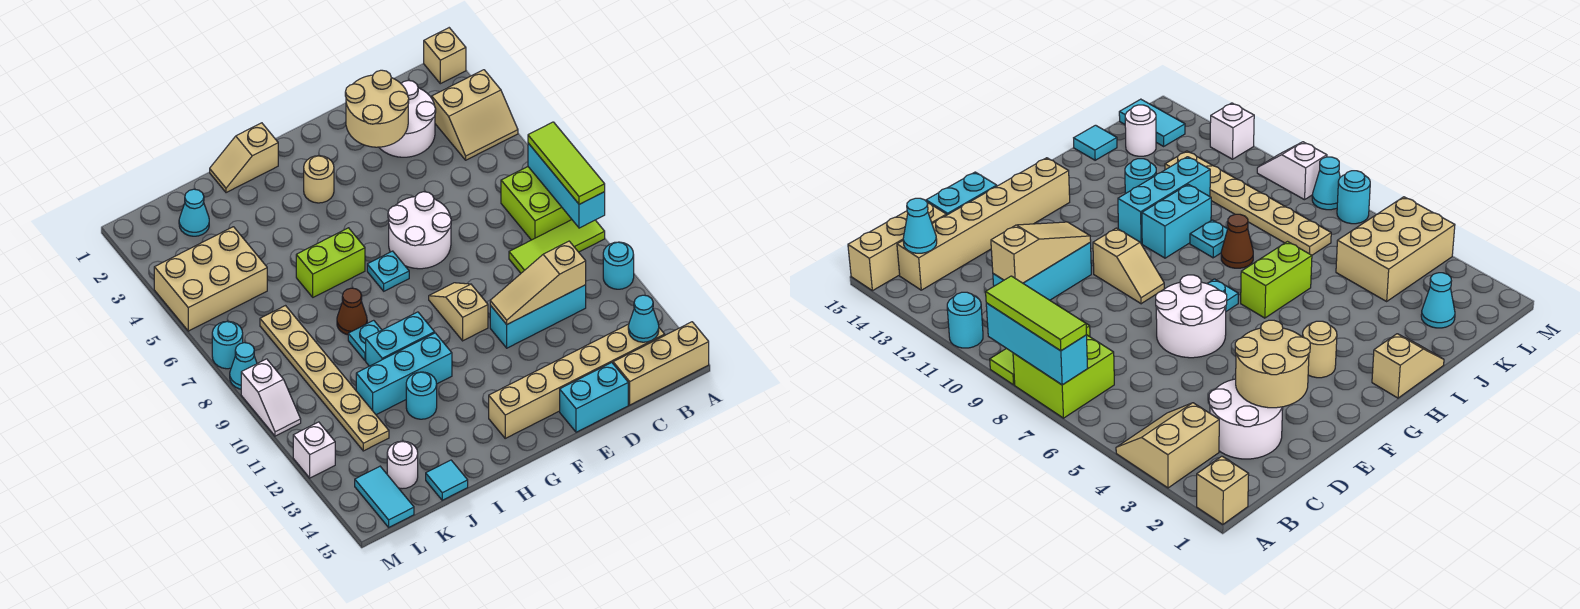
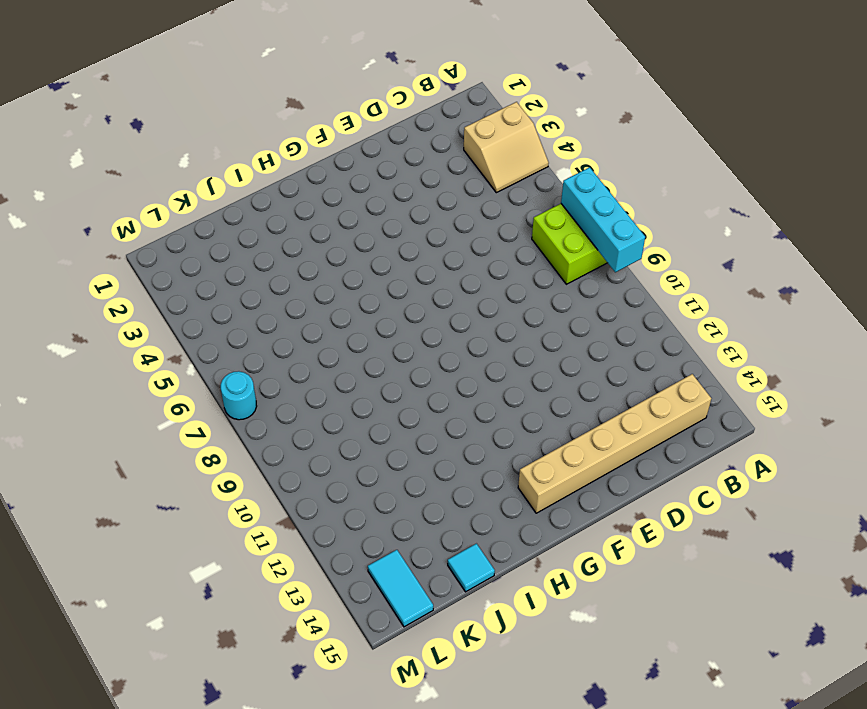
none -> tan 1x1 brick [424,28,466,84]
none -> lime 1x3 tile [509,220,605,273]
none -> cyan 1x1 round brick [603,242,634,289]
none -> tan 1x3 brick [613,322,709,405]

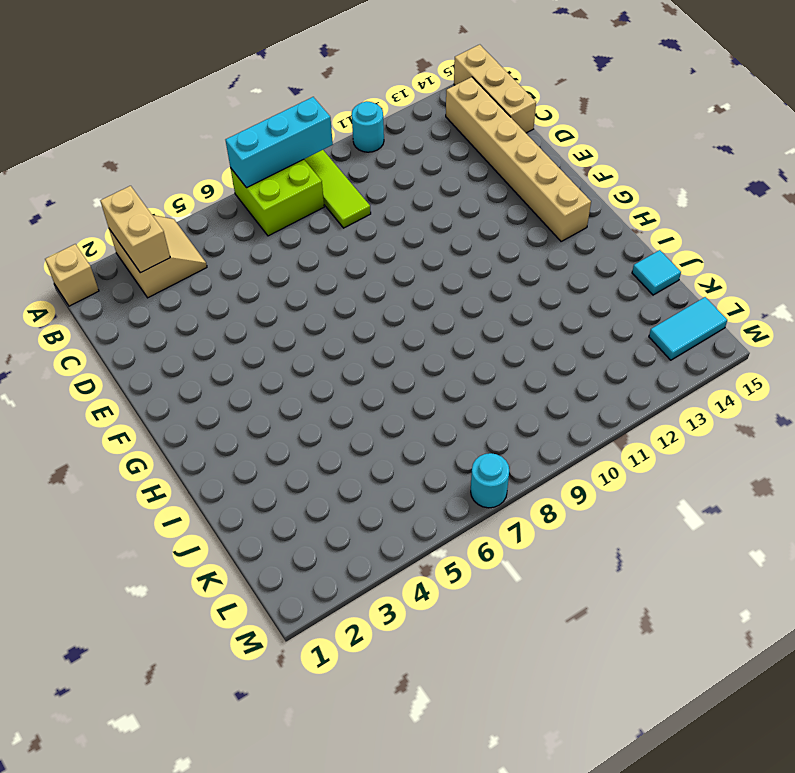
tan 1x2 brick [100,186,170,273] -> none
none -> white 2x2 round brick [379,80,436,157]
none -> cyan 1x3 brick [490,285,586,348]
none -> cyan 1x2 brick [560,363,628,432]
none -> white 2x2 round brick [388,192,451,269]

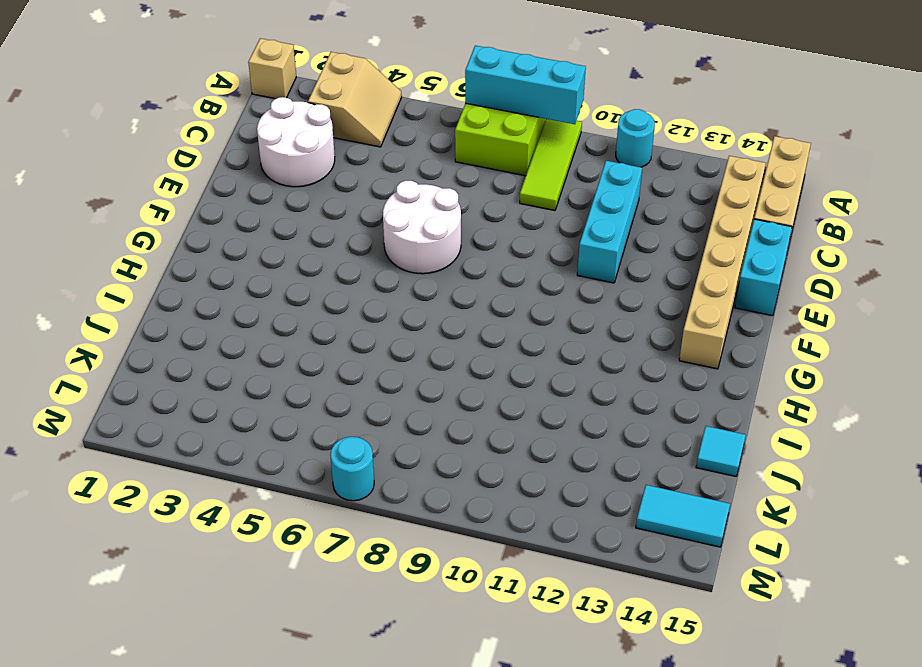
none -> tan 1x2 slope [429,283,488,341]
none -> tan 1x1 round brick [304,156,334,203]
none -> cyan 1x1 plate [367,251,409,291]
none -> tan 1x2 slope [210,123,278,193]

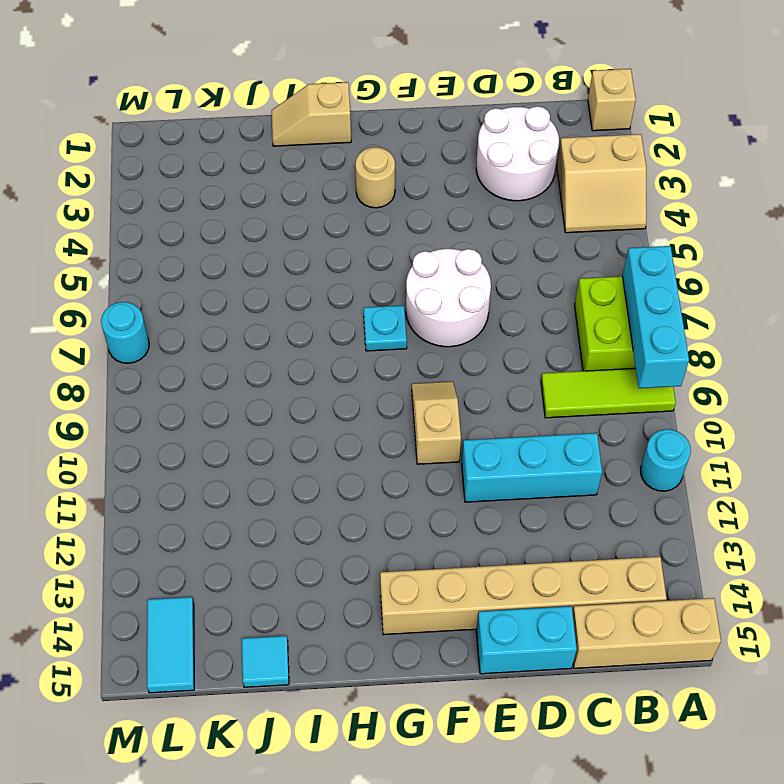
none -> lime 1x2 brick [296,228,365,297]
none -> cyan 1x2 brick [366,312,435,366]
none -> cyan 1x3 brick [356,333,452,415]
none -> brown 1x1 cone [337,288,367,335]

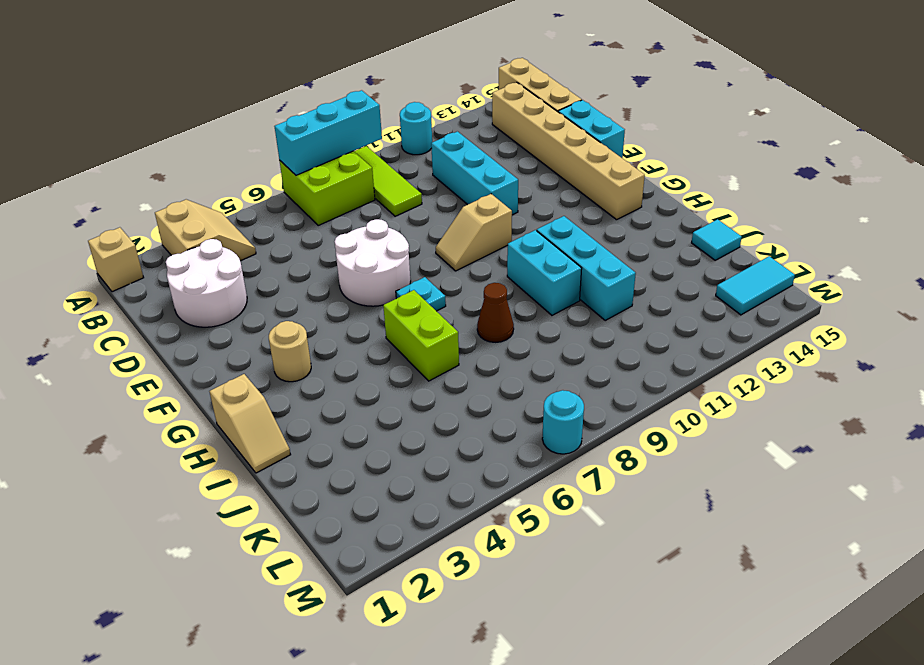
none -> cyan 1x1 plate [348,320,382,361]
none -> cyan 1x1 round brick [406,372,437,419]
none -> cyan 1x1 cone [179,189,209,236]
none -> tan 2x3 brick [154,227,267,331]

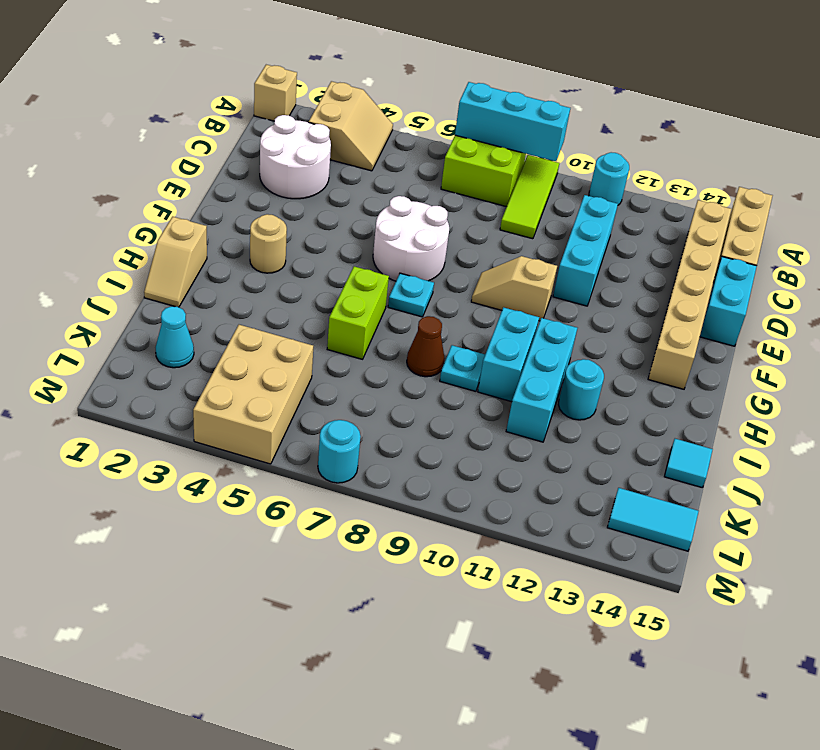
none -> tan 1x6 plate [260,306,389,451]
none -> white 1x1 round brick [387,441,418,489]
none -> cyan 1x1 cone [230,343,257,389]
none -> white 1x2 slope [241,359,301,436]

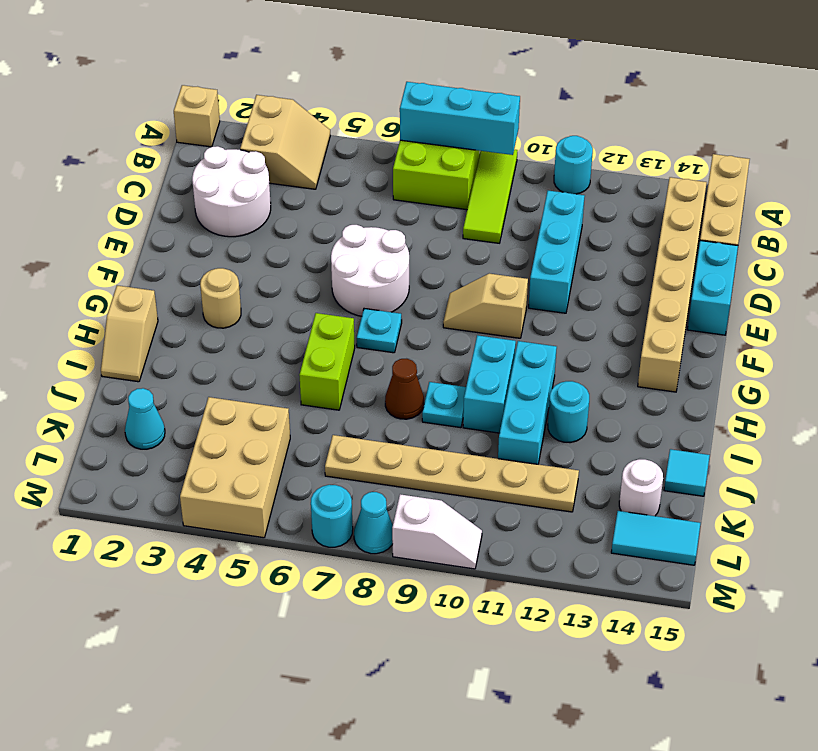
none -> white 1x1 brick [293,422,335,478]
none -> cyan 1x1 cone [628,295,659,342]
none -> tan 1x3 slope [490,241,586,324]
none -> tan 2x2 round brick [345,70,409,147]

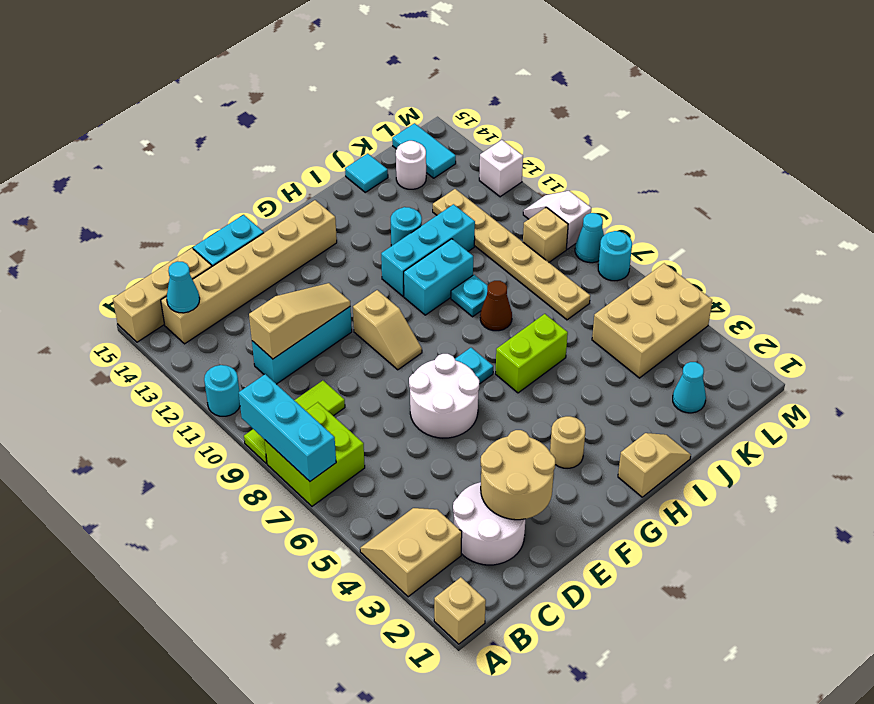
tan 1x1 brick [523,207,568,262] -> none
none -> lime 1x3 tile [528,122,605,204]

